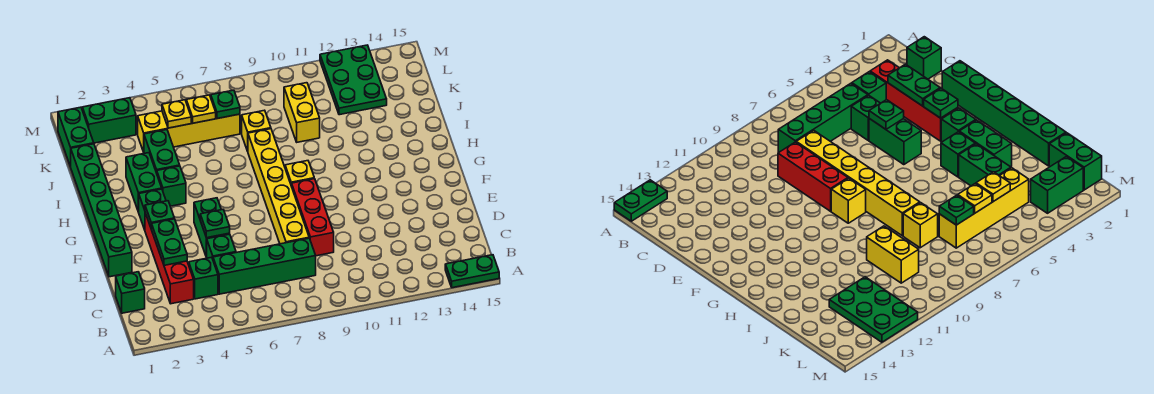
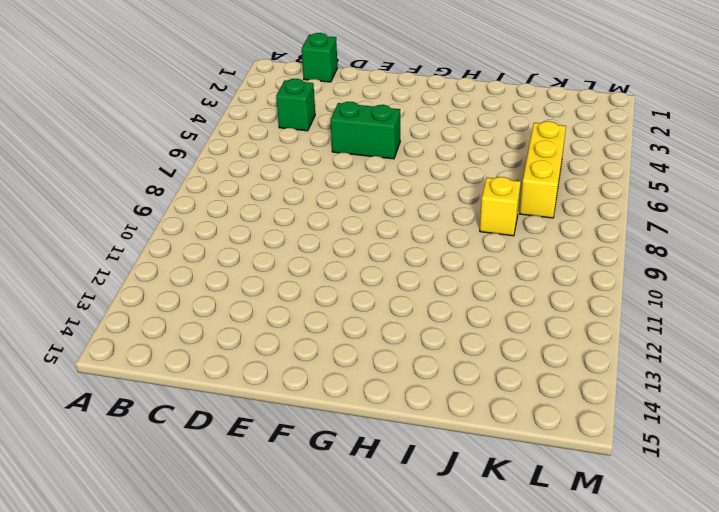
yellow 1x3 brick [520,121,566,218] -> yellow 1x4 brick [138,111,240,152]
none -> green 1x2 plate [445,255,499,288]
none -> red 1x4 brick [145,213,194,304]
none -> green 1x4 brick [213,238,316,294]

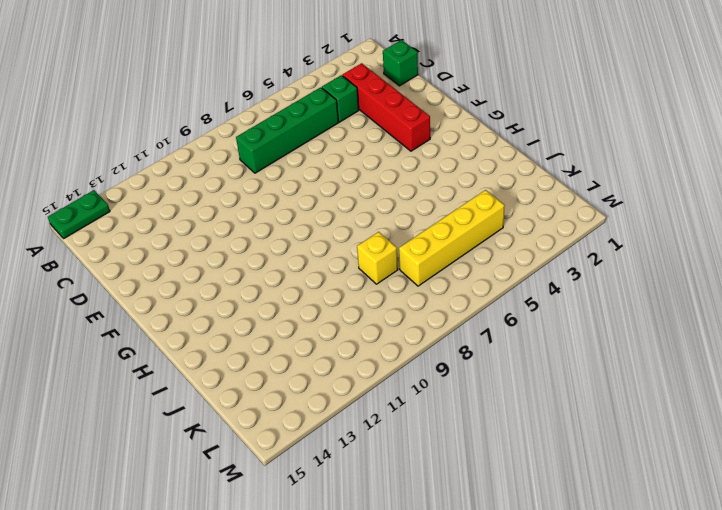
none -> green 1x1 brick [207,234,236,259]
none -> yellow 1x6 brick [248,129,309,244]
none -> red 1x3 brick [292,179,334,256]

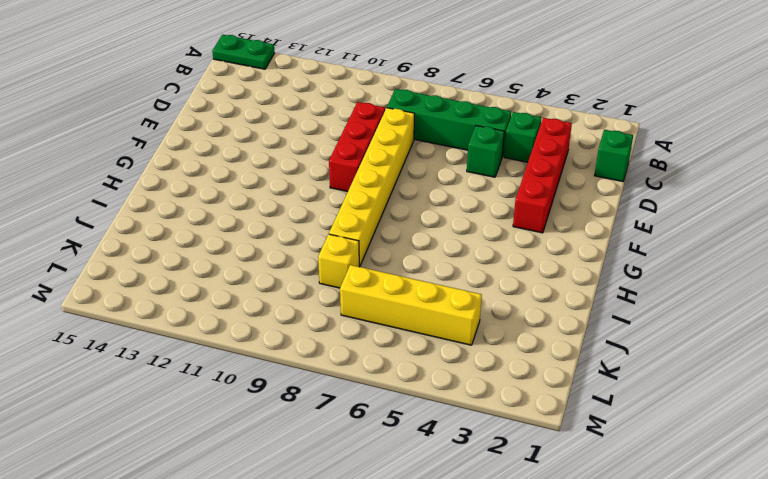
none -> green 1x6 brick [71,144,132,277]
none -> green 1x2 brick [194,198,230,257]
none -> green 1x1 brick [139,189,166,230]

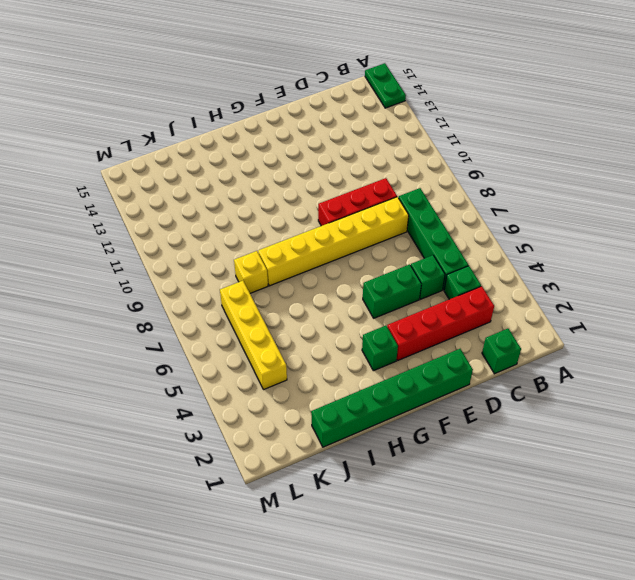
none -> yellow 1x1 brick [285,161,314,186]
none -> green 1x2 brick [126,153,162,212]
none -> green 1x1 brick [157,166,186,206]

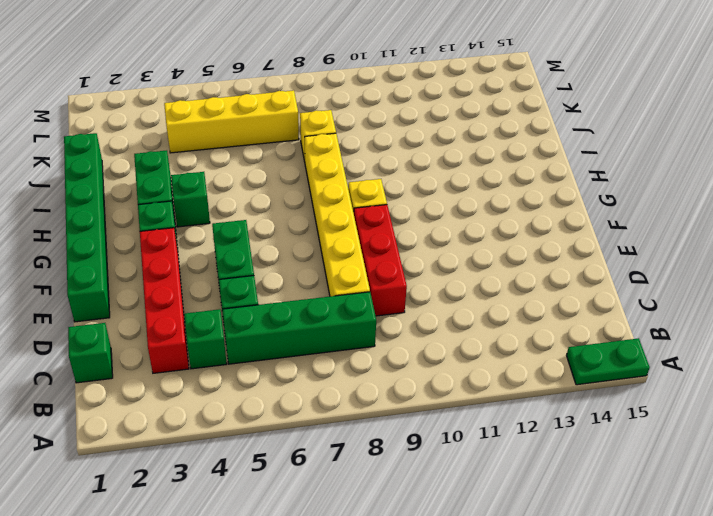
none -> green 1x2 brick [144,130,180,173]
none -> yellow 1x2 brick [284,83,320,142]
none -> green 1x2 brick [58,107,94,167]

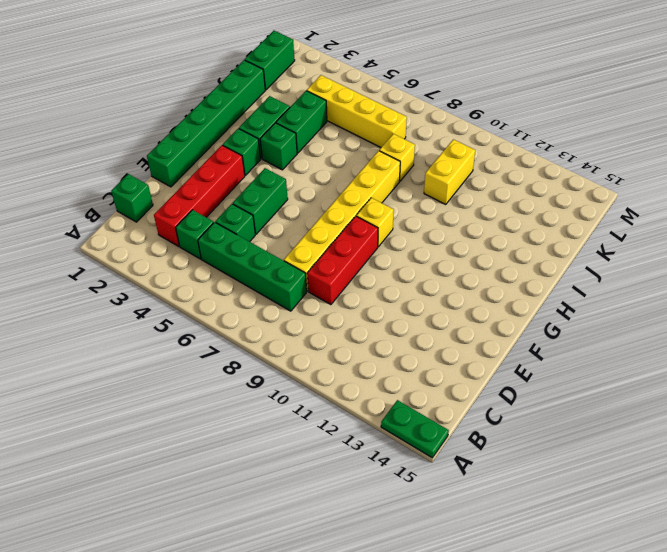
none -> green 2x3 plate [320,45,387,115]
none -> green 1x2 brick [82,98,136,143]
none -> green 1x2 plate [152,219,187,265]

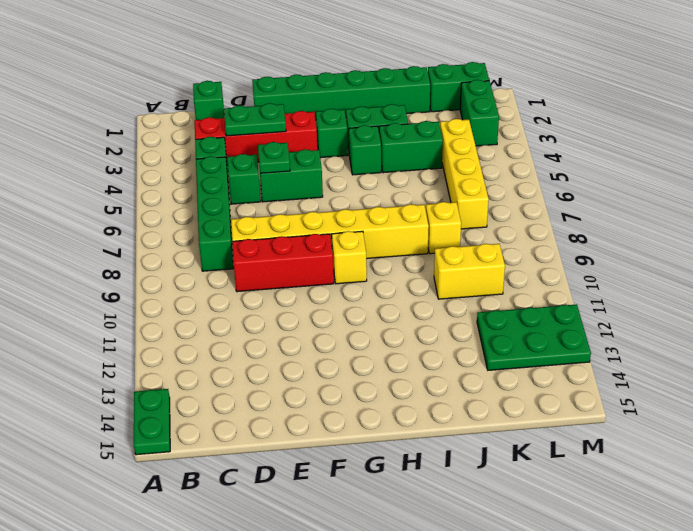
none -> green 1x1 plate [145,201,174,229]
none -> yellow 1x1 plate [162,100,191,128]
none -> yellow 1x1 plate [186,95,216,123]

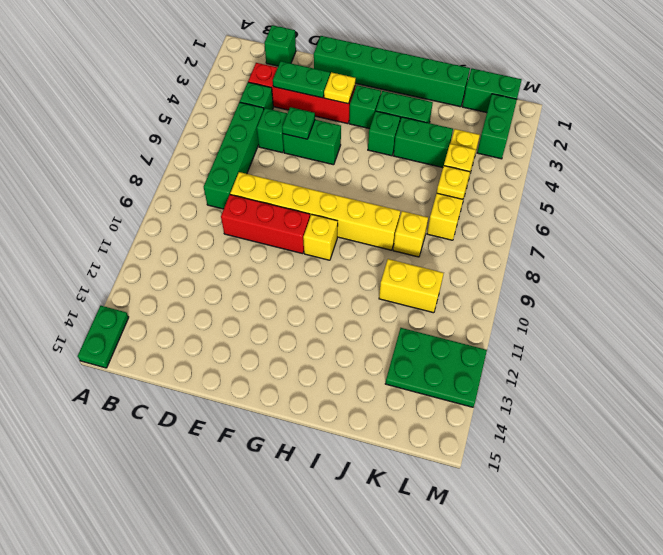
yellow 1x1 plate [324,72,356,104] -> green 1x1 plate [145,201,174,229]
none -> green 1x1 plate [211,90,240,119]

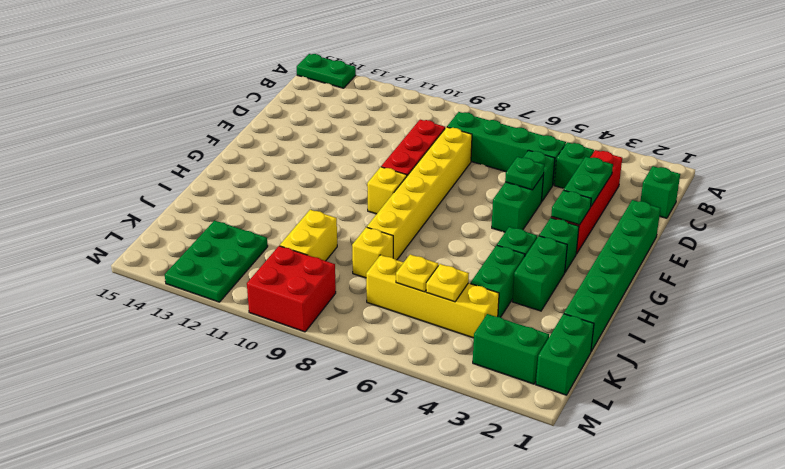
red 2x2 brick [247,246,336,332] -> none
none -> green 1x1 plate [211,90,240,119]

